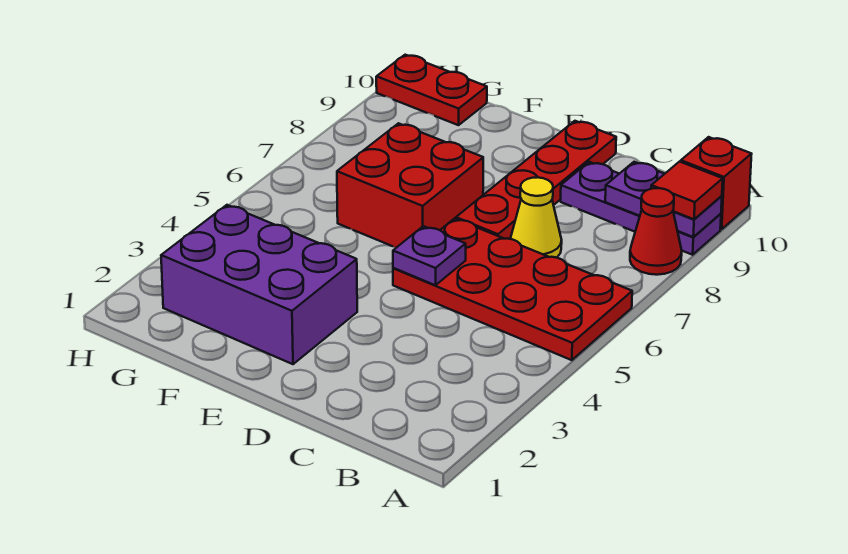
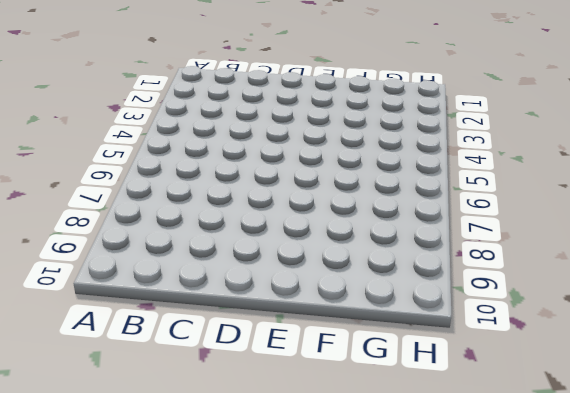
none -> red 2x4 plate [393,219,632,360]
none -> red 1x1 cone [630,188,682,275]
none -> purple 1x3 plate [561,162,721,255]

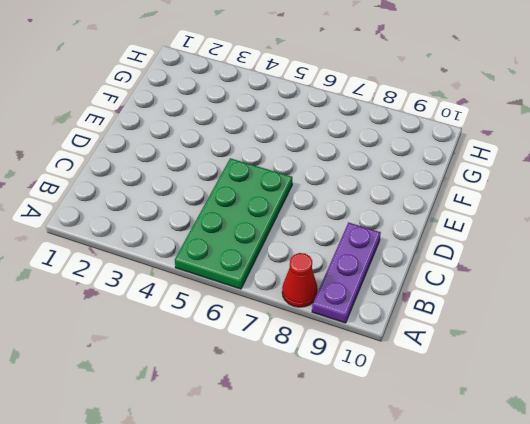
green 2x4 plate [175,158,292,289] -> red 2x4 plate [393,219,632,360]
none -> red 1x1 brick [681,137,752,229]
none -> yellow 1x1 cone [511,177,562,258]
none -> red 1x4 plate [456,121,616,239]

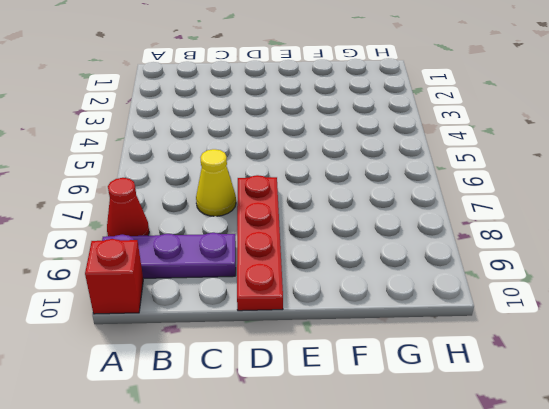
none -> red 2x4 plate [393,219,632,360]
none -> purple 2x3 brick [161,205,357,364]
none -> red 2x2 brick [337,123,483,248]

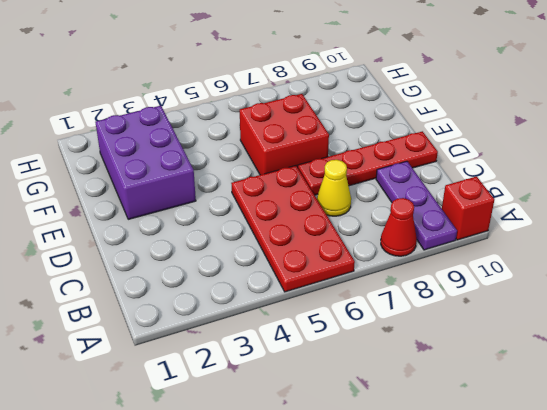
none -> red 1x2 plate [376,55,487,125]
none -> purple 1x2 plate [605,162,722,237]
none -> purple 1x1 plate [393,226,466,285]

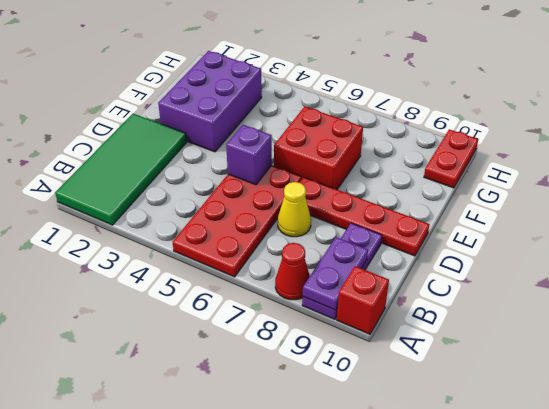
green 2x4 tile [55,114,187,225] -> none
purple 1x1 brick [226,125,272,185] -> purple 1x1 plate [393,226,466,285]
none -> red 1x1 tile [651,162,723,219]

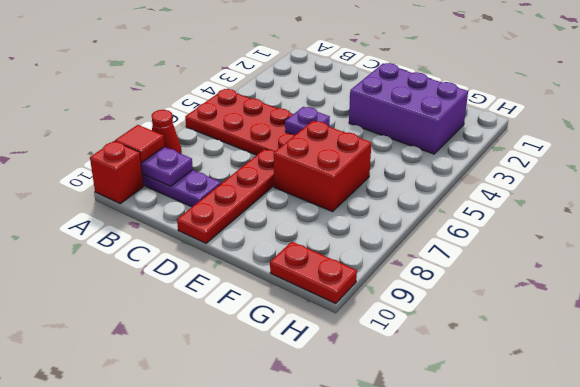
none -> yellow 1x1 cone [511,177,562,258]

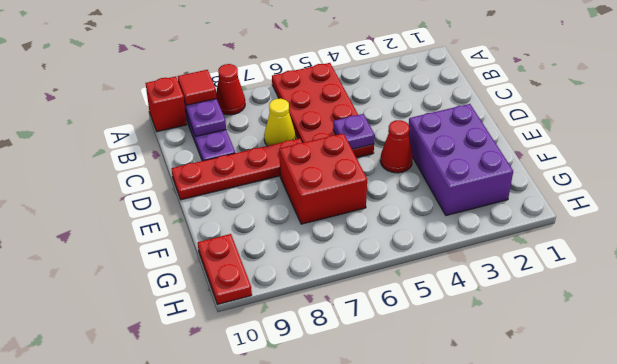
red 1x1 cone [380,120,413,173] -> none

